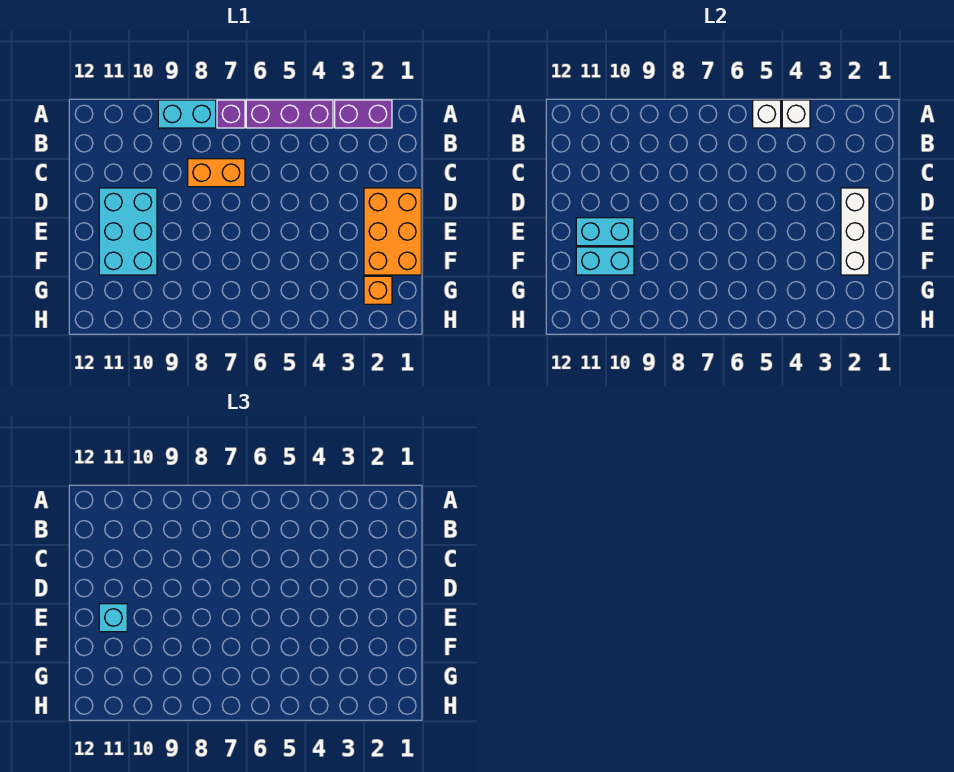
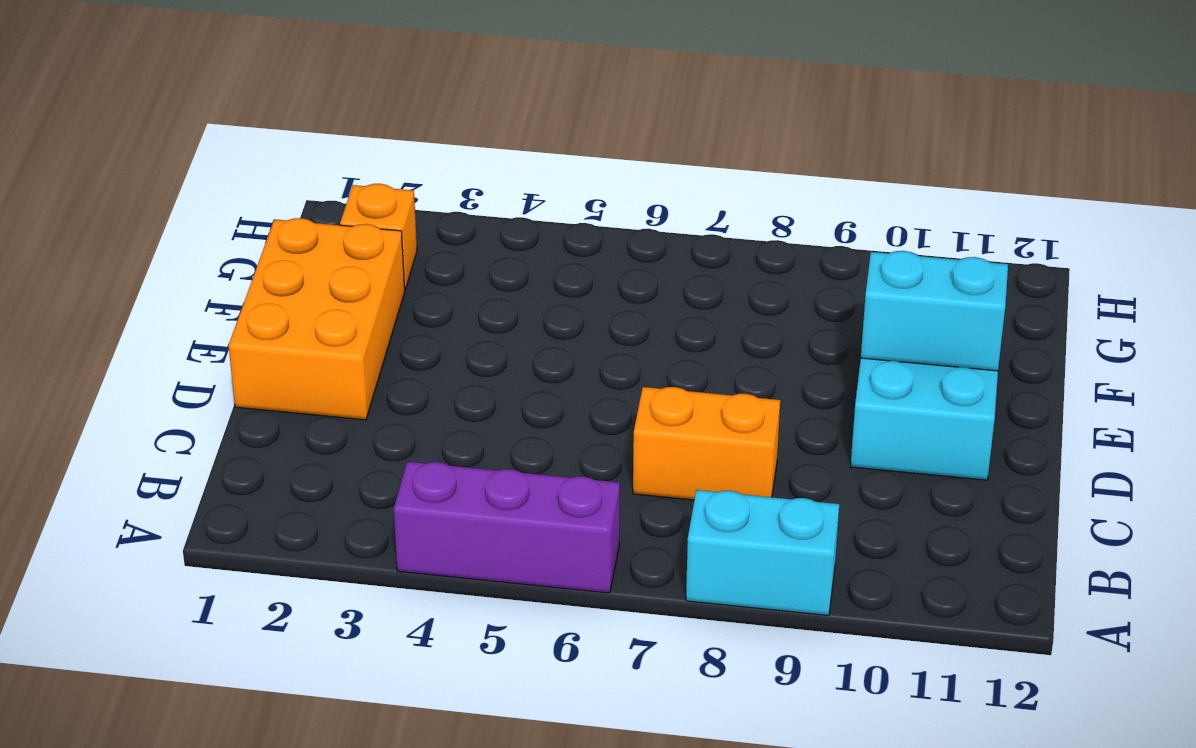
none -> purple 1x2 brick [335,100,392,128]
none -> purple 1x1 brick [217,100,245,128]
none -> white 1x1 brick [782,100,810,128]

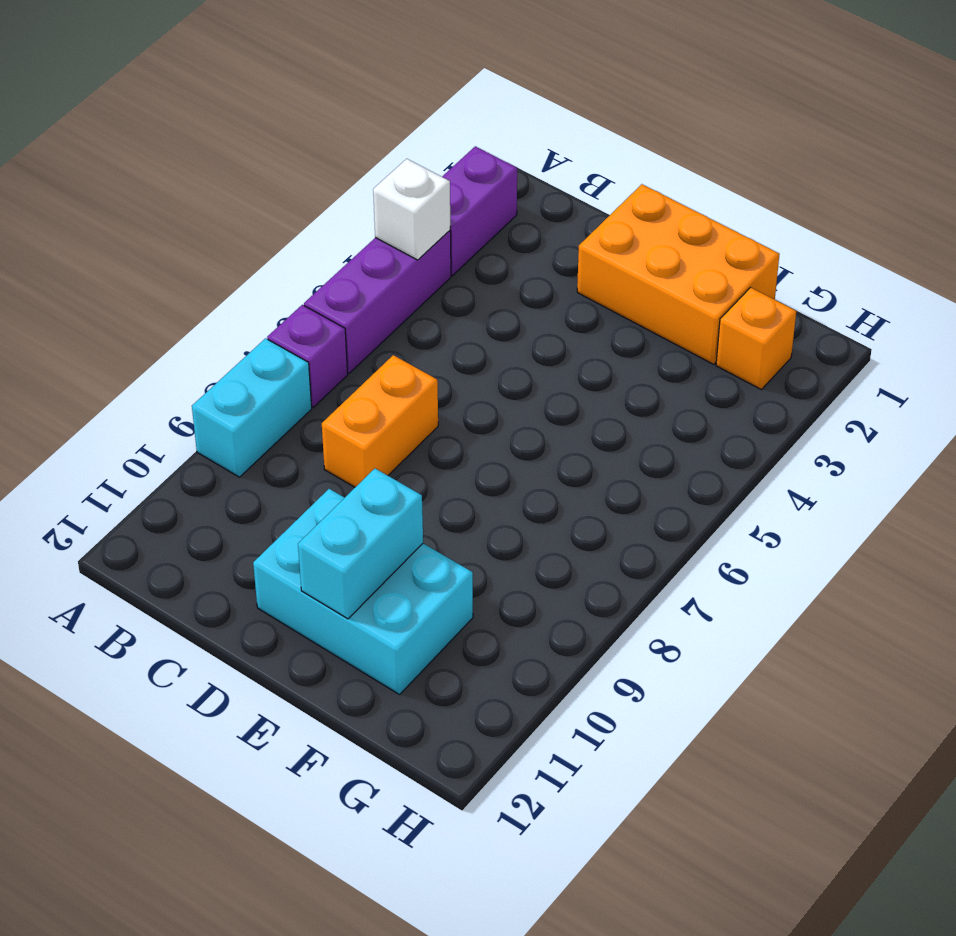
none -> white 1x1 brick [753,100,781,128]
none -> white 1x3 brick [841,188,869,275]
none -> cyan 1x2 brick [576,247,634,275]

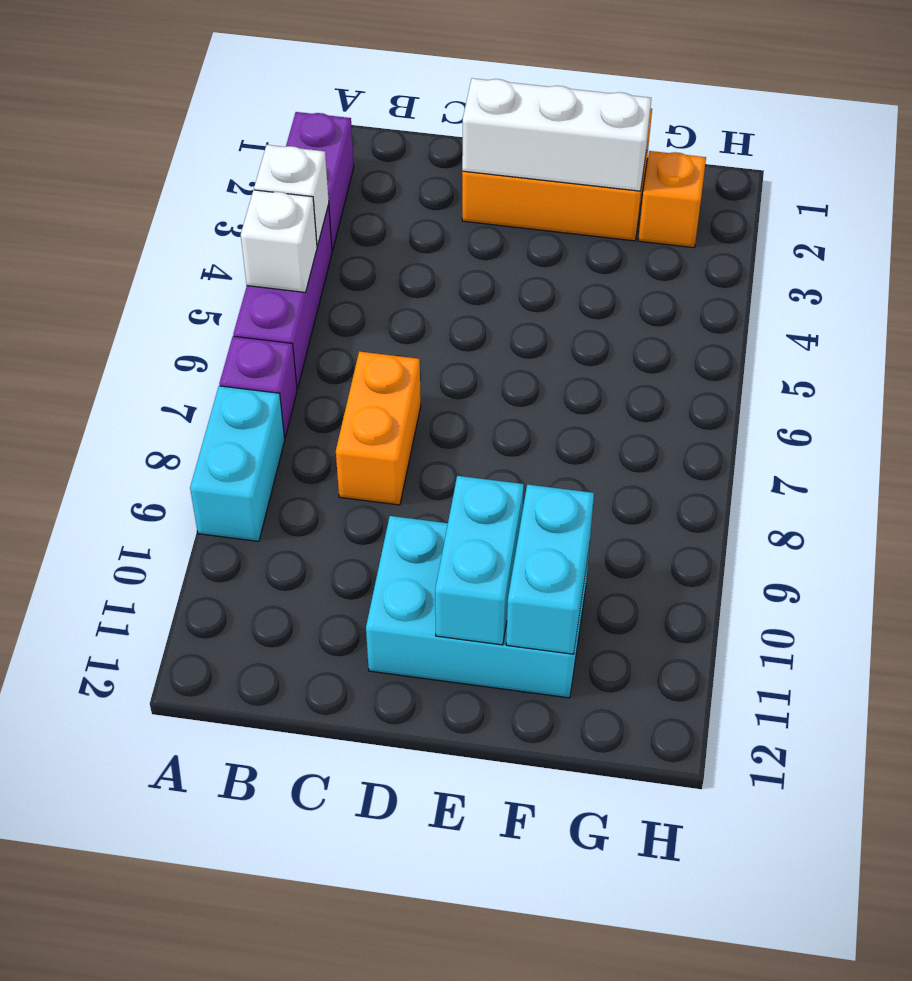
none -> cyan 1x1 brick [99,604,127,632]

